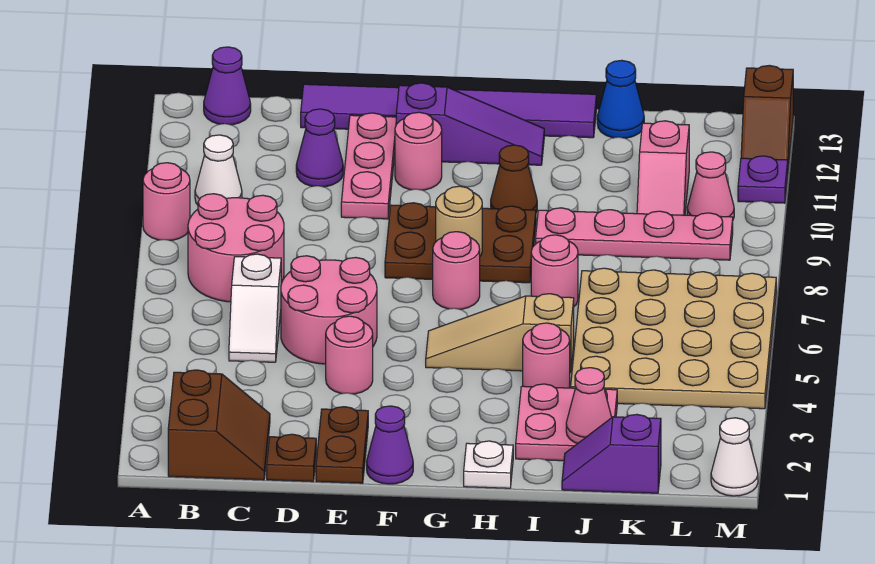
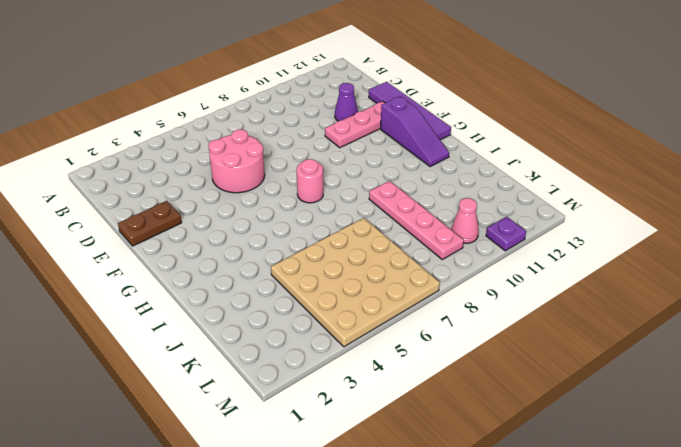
purple 1x4 tile [369,82,451,140] -> purple 1x6 tile [301,84,596,138]
none -> pink 1x1 round brick [143,163,190,241]
none -> brown 2x2 slope [168,370,270,480]
none -> pink 2x2 round brick [188,194,284,302]
none -> white 1x1 cone [195,135,242,205]

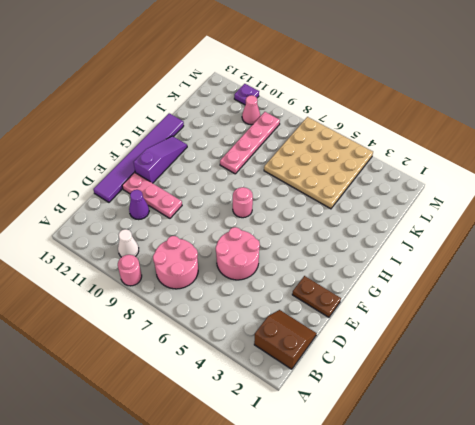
none -> purple 1x1 cone [204,47,251,125]
none -> white 1x2 slope [229,254,281,362]
none -> brown 1x1 plate [267,434,316,482]
none -> pink 1x1 round brick [326,316,373,394]

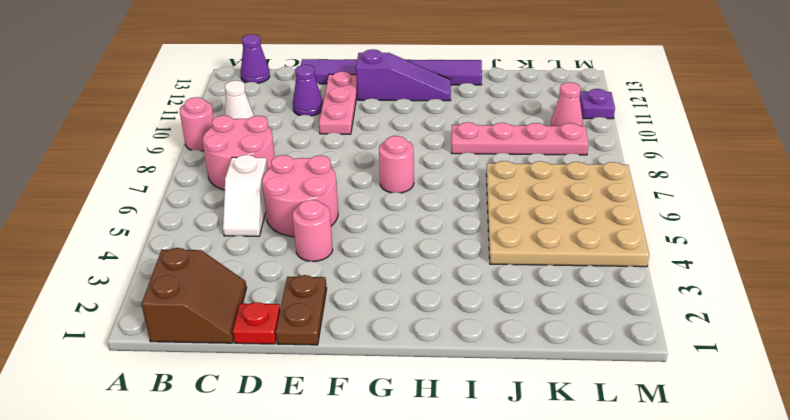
red 1x1 plate [233,302,280,344] -> brown 1x1 plate [267,434,316,482]
none -> purple 1x1 cone [367,406,413,484]
none -> brown 2x3 plate [385,203,536,283]
none -> pink 1x1 round brick [395,112,442,190]
none -> tan 1x3 slope [426,294,574,373]

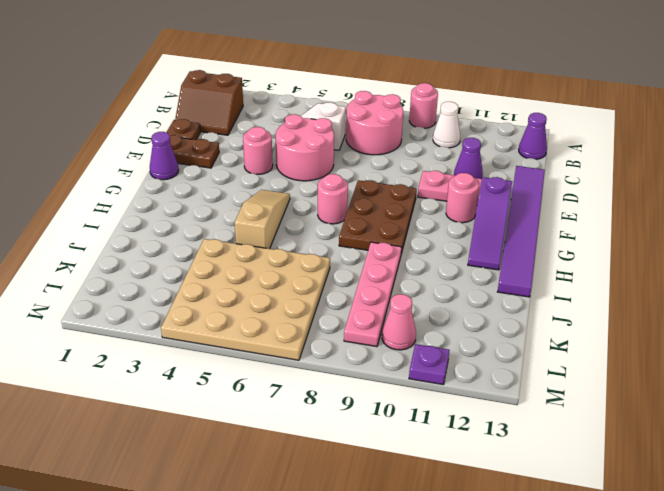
none -> white 1x1 plate [464,441,513,488]
none -> brown 1x1 cone [491,145,537,212]
none -> pink 2x2 plate [516,384,617,461]
none -> pink 1x1 round brick [523,323,570,388]

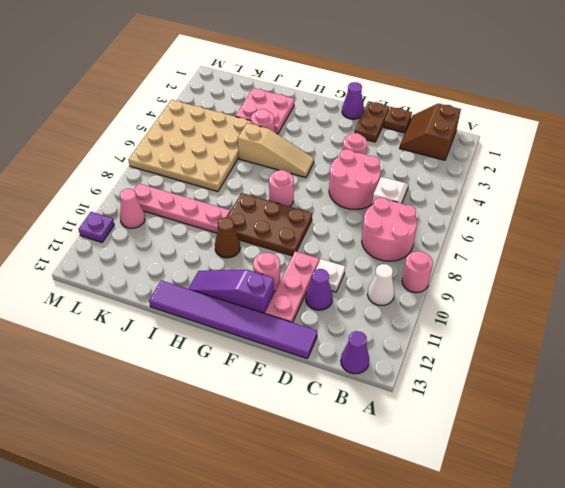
white 1x1 plate [316,259,345,292] -> white 1x1 plate moved to [464,441,513,488]
none -> pink 1x1 round brick [531,235,578,306]
none -> purple 1x2 slope [562,414,661,493]
none -> blue 1x1 cone [597,60,644,138]
none -> pink 1x2 slope [637,121,689,215]

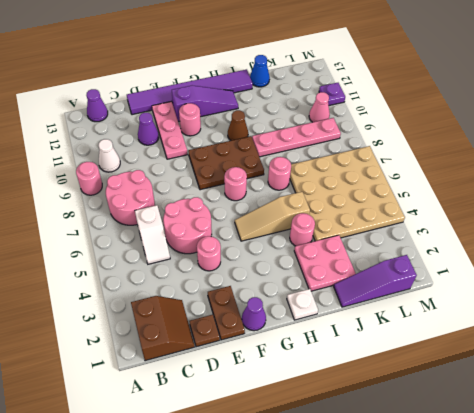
purple 1x3 slope [334,255,417,307] -> purple 1x2 slope [562,414,661,493]
none -> pink 1x2 slope [637,121,689,215]
none -> white 1x1 cone [711,418,758,496]
none -> brown 1x2 slope [741,65,793,167]
none -> tan 1x1 round brick [436,186,482,256]

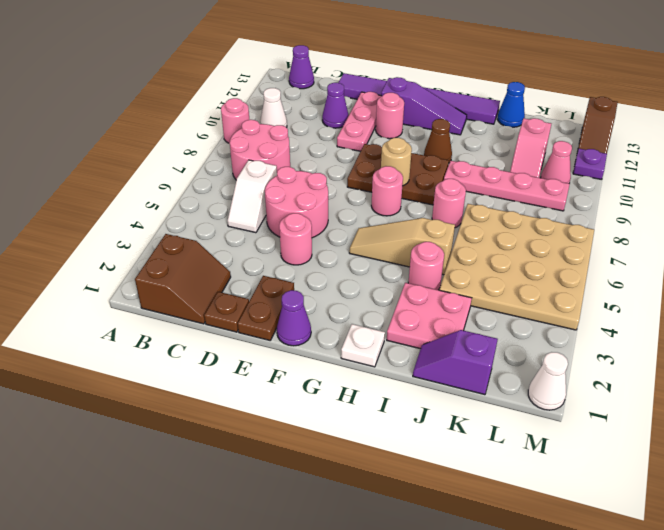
none -> pink 1x1 cone [566,368,612,444]

